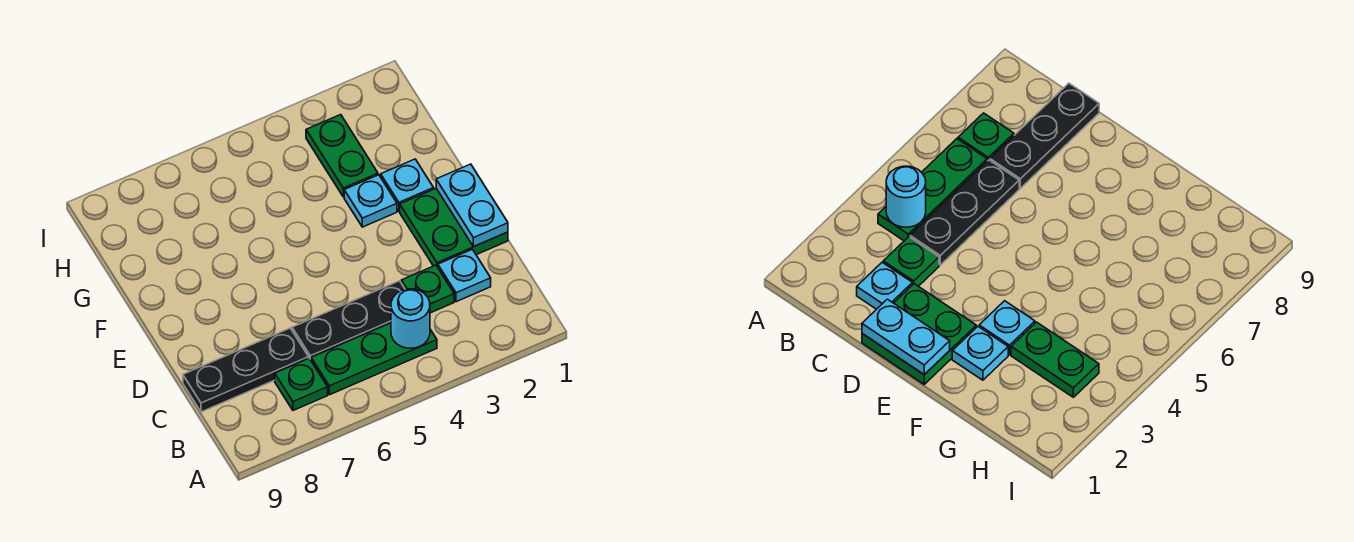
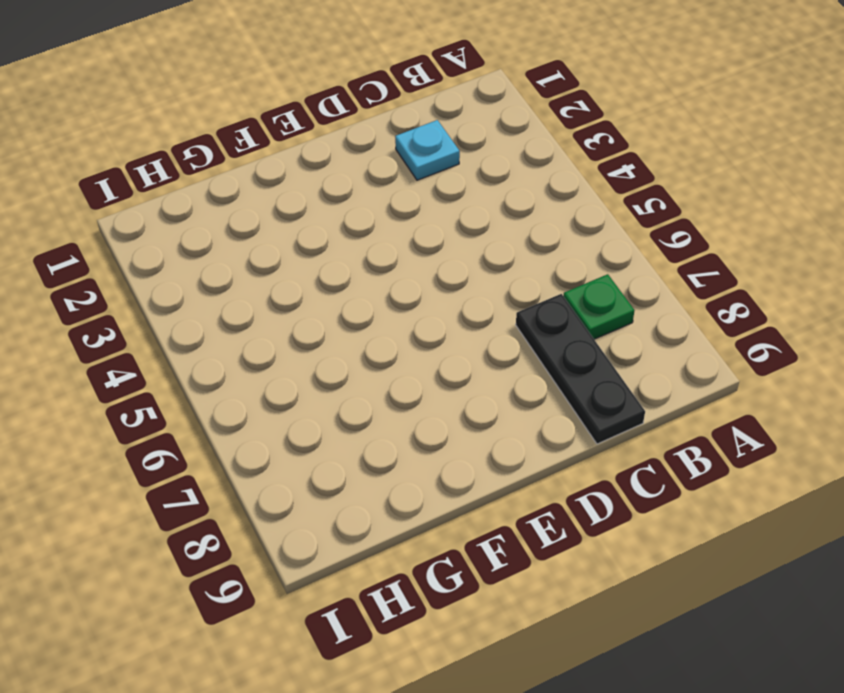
none -> green 1x3 plate [311,323,437,395]
none -> green 1x1 plate [401,265,454,313]
none -> black 1x3 plate [292,281,405,360]

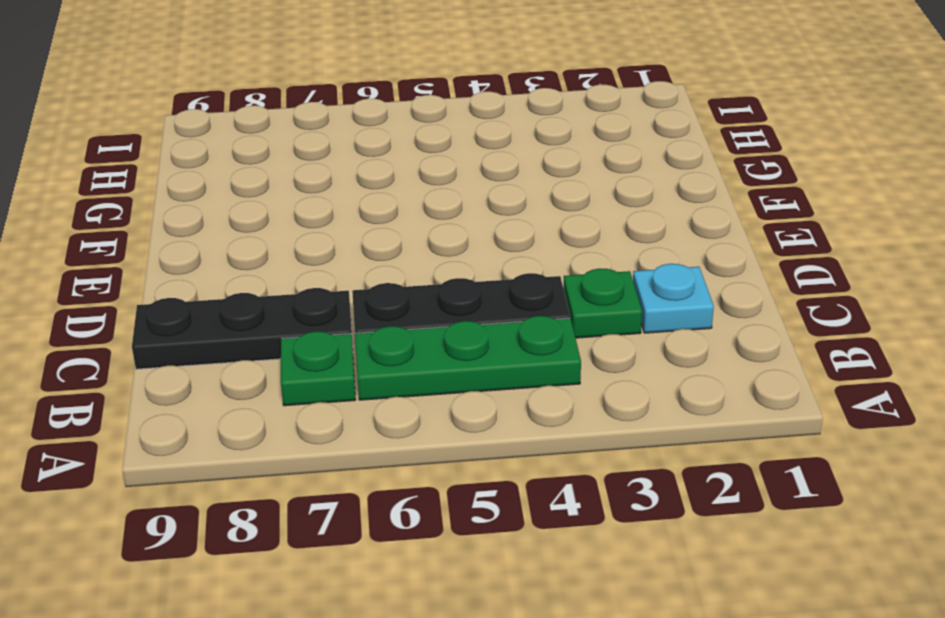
none -> green 2x2 plate [400,188,508,267]
none -> cyan 1x1 plate [381,159,434,211]
none -> cyan 1x1 plate [344,175,397,227]

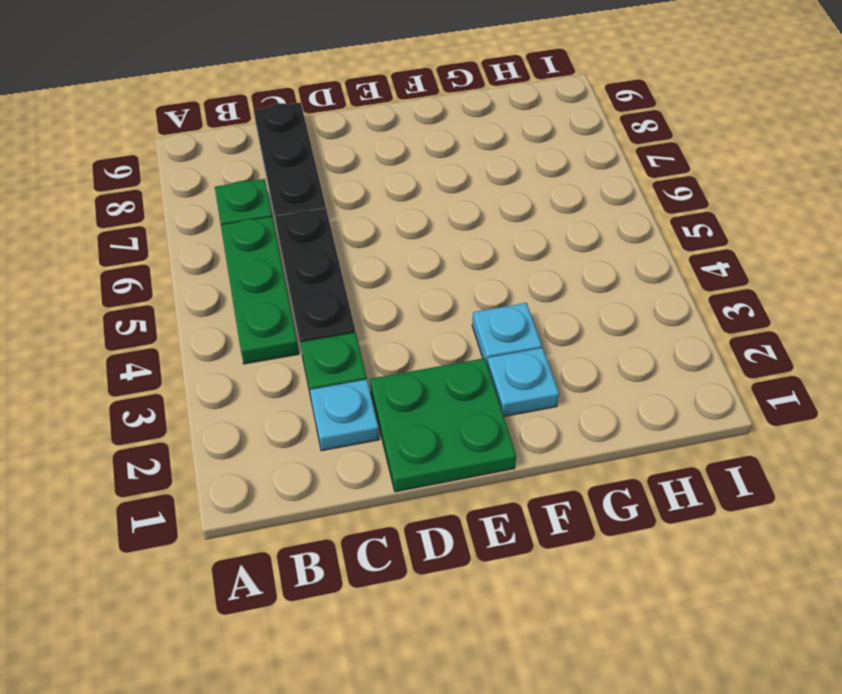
none -> green 1x2 plate [306,115,378,197]
none -> cyan 1x1 round brick [391,289,430,348]
none -> cyan 1x2 plate [436,164,508,247]

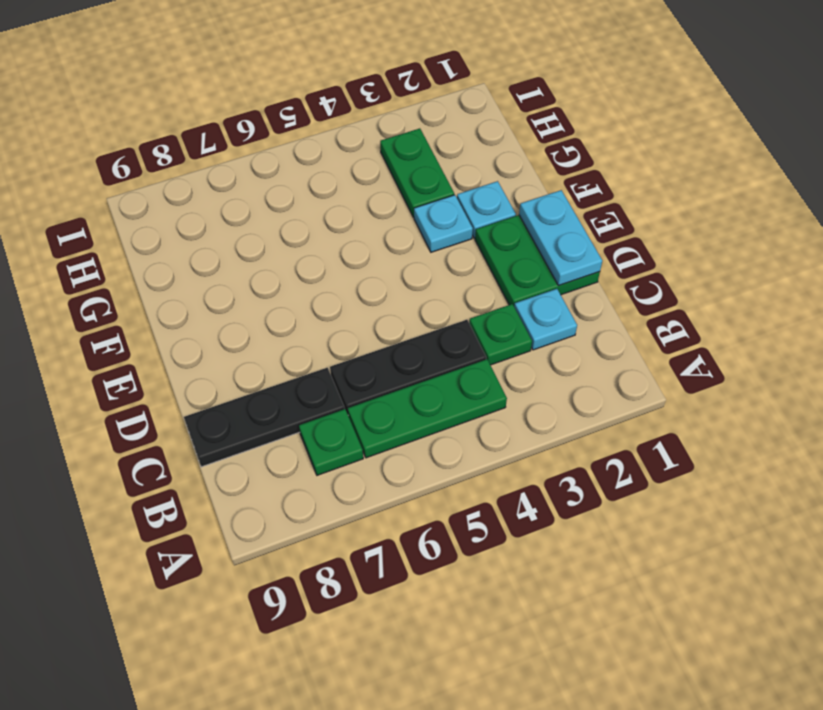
none -> cyan 1x1 round brick [391,289,430,348]

